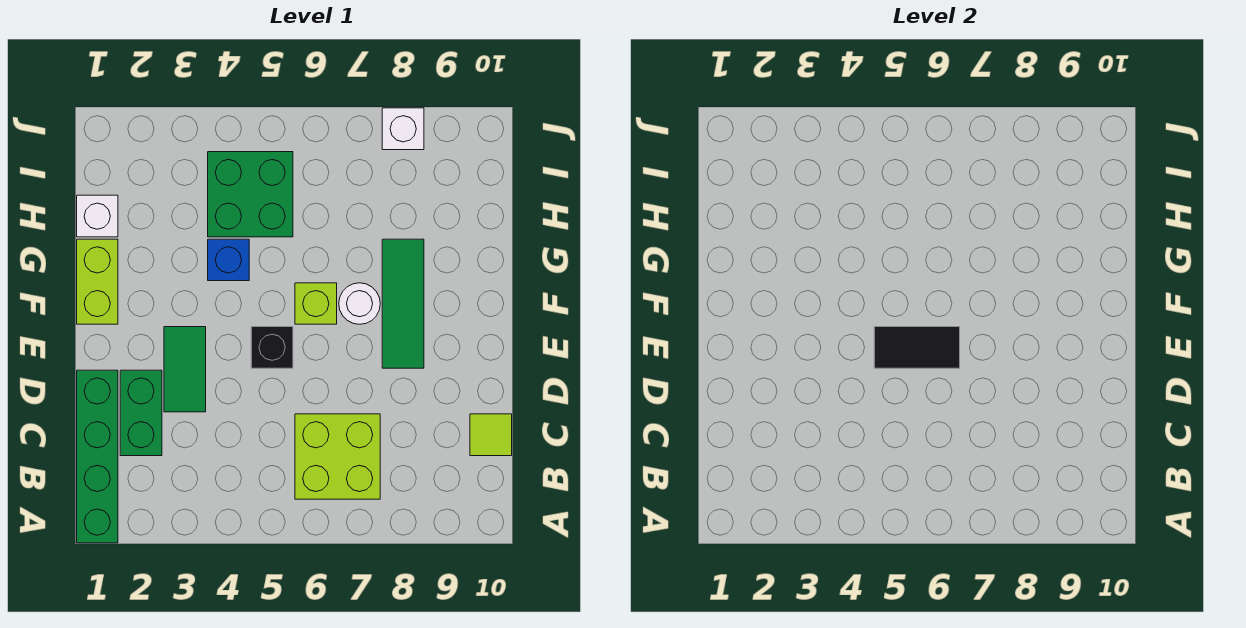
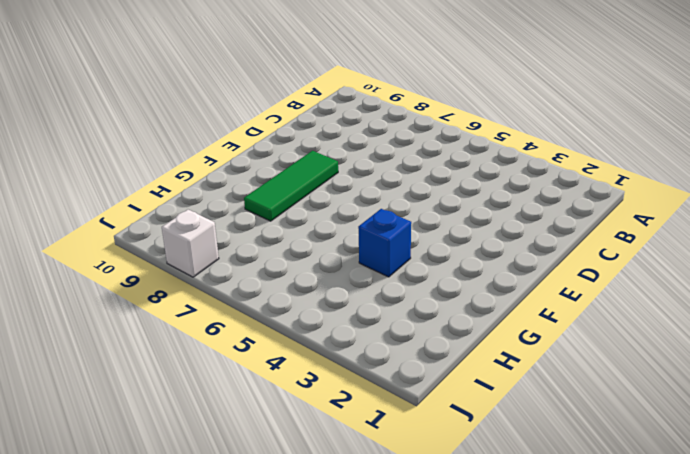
none -> green 1x4 brick [77,370,118,543]
none -> lime 2x2 brick [295,414,380,499]
none -> green 1x2 brick [120,370,162,456]

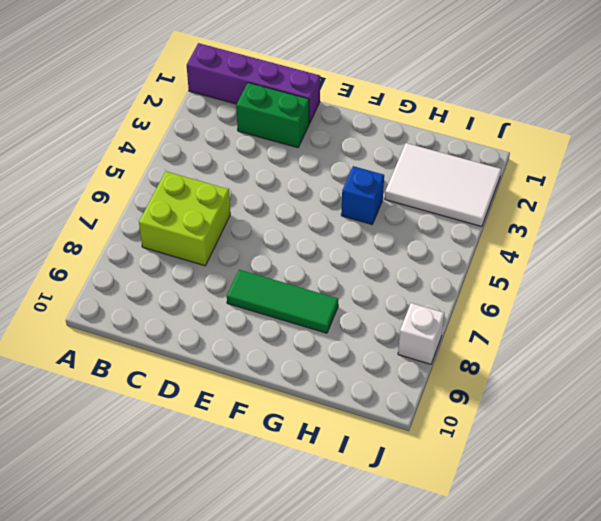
purple 1x4 brick [187,43,320,124] -> green 1x4 brick [77,370,118,543]
white 2x3 tile [385,143,501,227] -> none
none -> lime 1x1 tile [470,414,512,456]
none -> green 1x2 tile [164,327,206,412]
none -> black 1x1 brick [251,327,293,368]

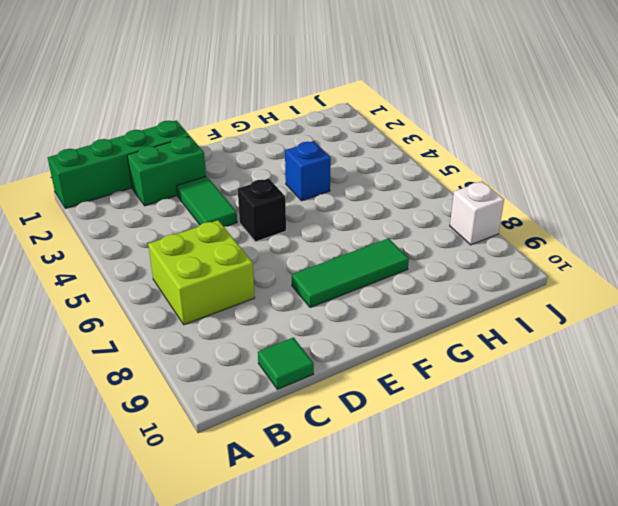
green 1x1 tile [258,337,314,390] -> lime 1x1 tile [470,414,512,456]
green 1x2 tile [177,176,237,227] -> green 1x2 tile turned to [164,327,206,412]
none -> lime 1x2 brick [77,239,118,324]
none -> lime 1x1 brick [295,283,337,324]
none -> white 1x1 round brick [339,283,380,324]

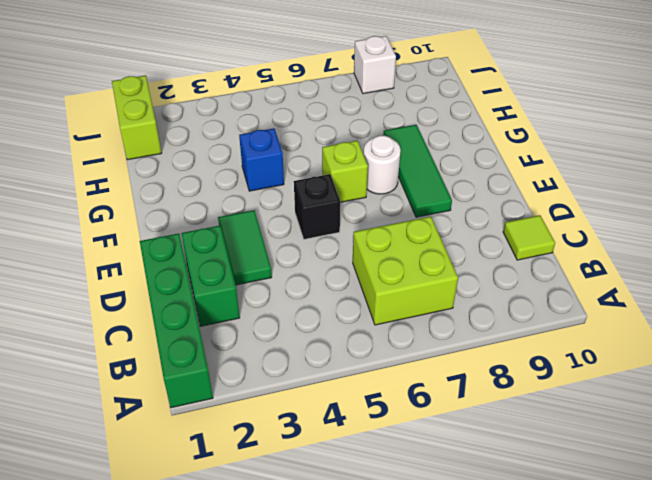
lime 1x2 brick [112,76,161,160] -> lime 1x2 brick moved to [77,239,118,324]
none -> white 1x1 brick [77,195,118,237]
none -> green 2x2 brick [208,152,293,237]
none -> black 1x2 tile [874,327,960,368]

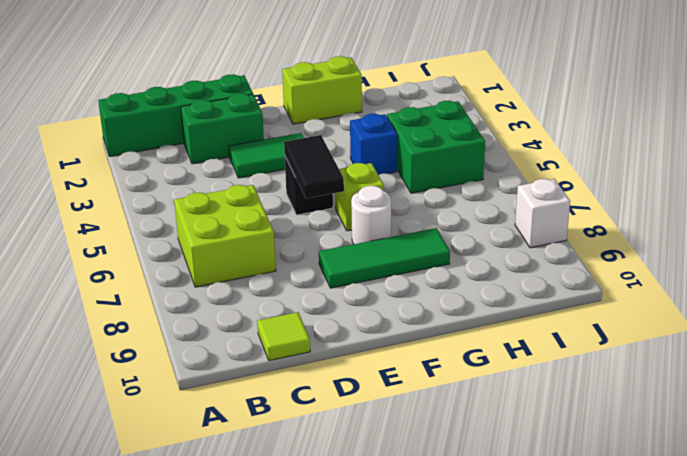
none -> white 1x1 brick [77,195,118,237]

